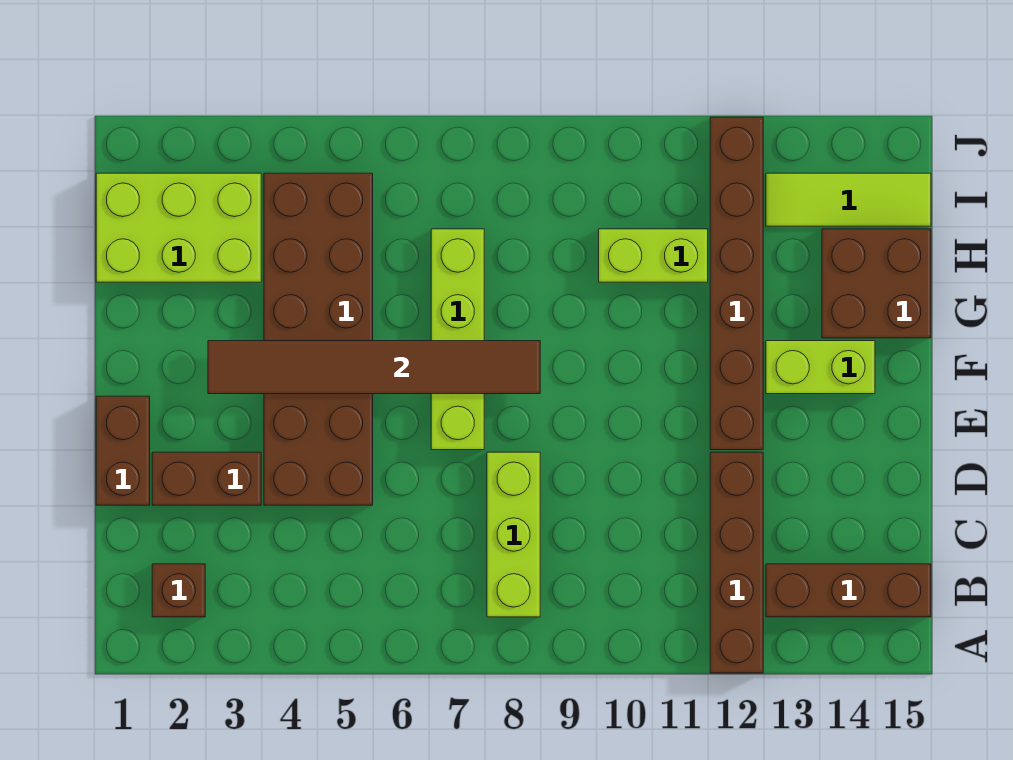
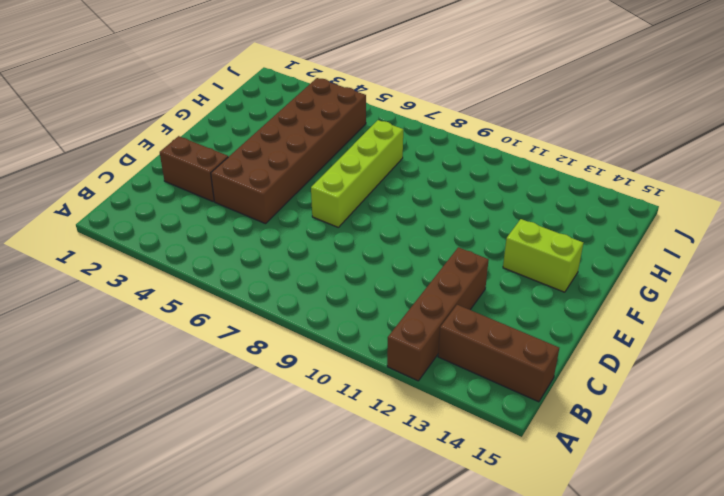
none -> brown 1x1 brick [152,564,205,617]
none -> lime 1x3 brick [487,452,540,617]
none -> brown 1x2 brick [96,396,150,505]

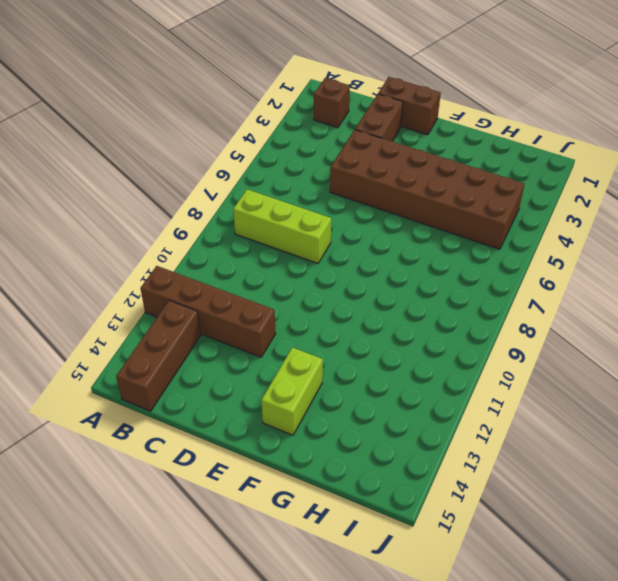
none -> lime 1x4 brick [431,229,484,450]
none -> brown 1x6 brick [710,117,763,450]
none -> brown 2x2 brick [822,229,931,338]

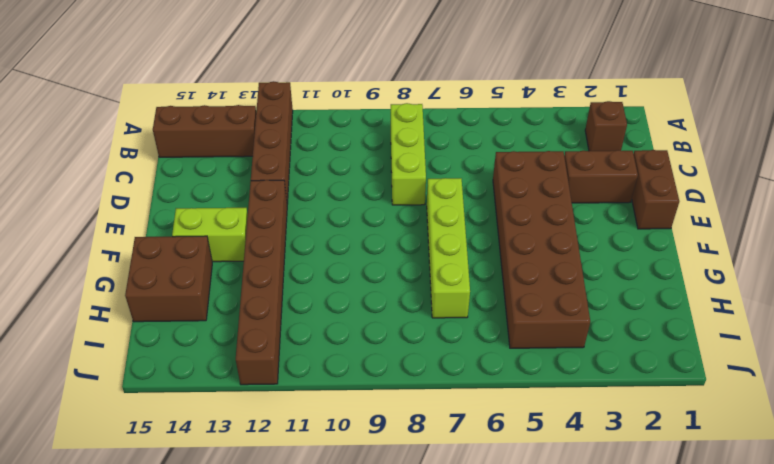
none -> lime 2x3 brick [96,173,261,282]
none -> lime 1x2 brick [599,229,708,282]
none -> lime 1x3 tile [766,173,931,226]

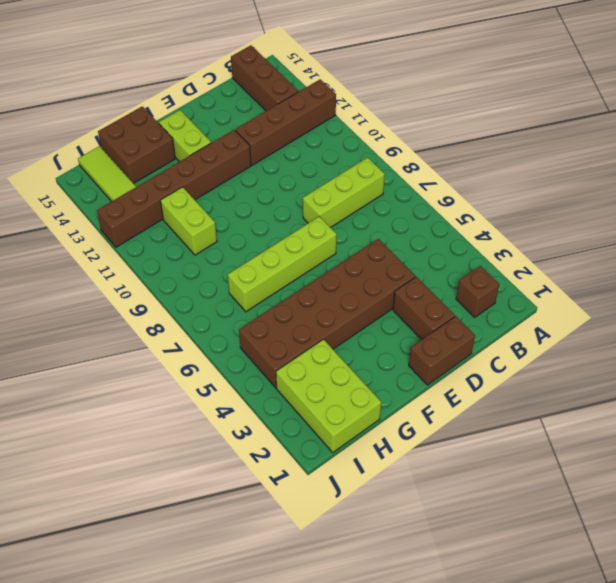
none -> brown 1x6 tile [208,341,540,394]

